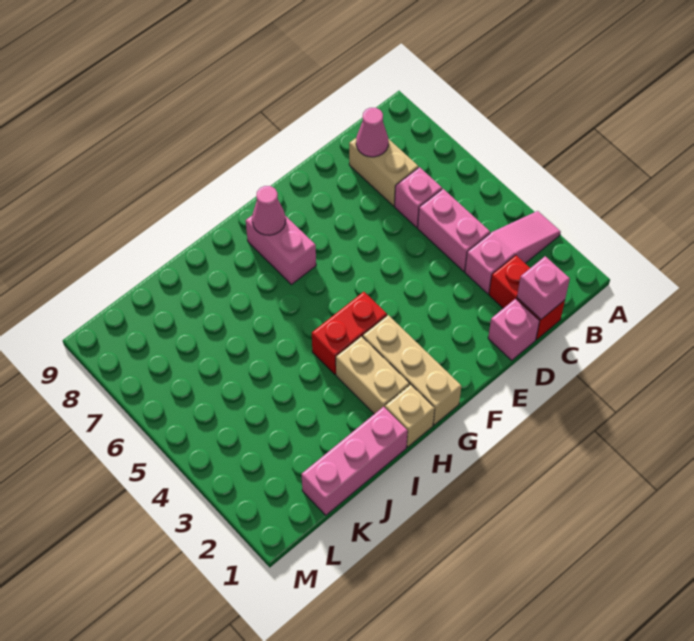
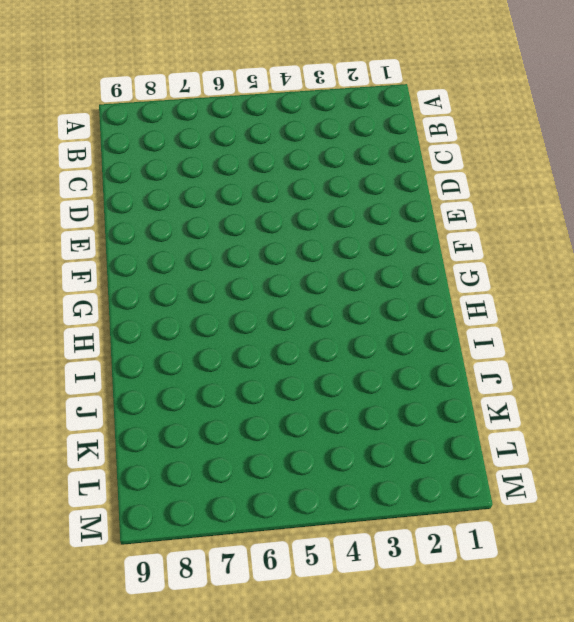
none -> pink 1x3 slope [465,211,561,294]
none -> red 1x2 brick [489,255,565,339]
none -> pink 1x2 brick [418,189,490,271]

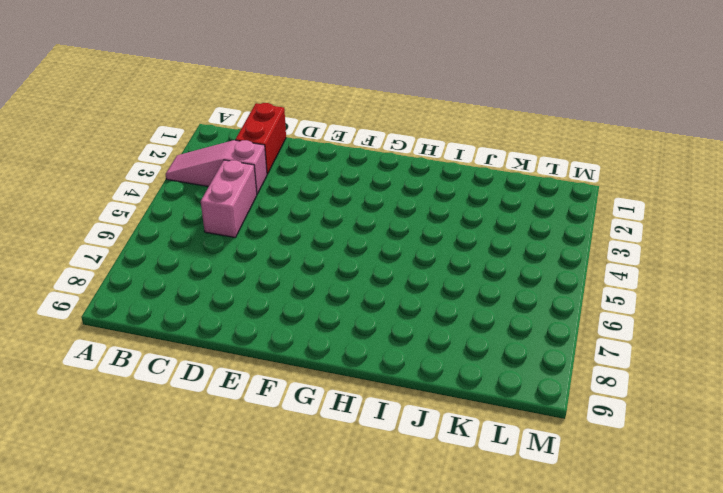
none -> pink 1x1 brick [395,167,442,227]
none -> tan 1x2 brick [349,138,418,206]
none -> pink 1x1 brick [488,299,540,360]

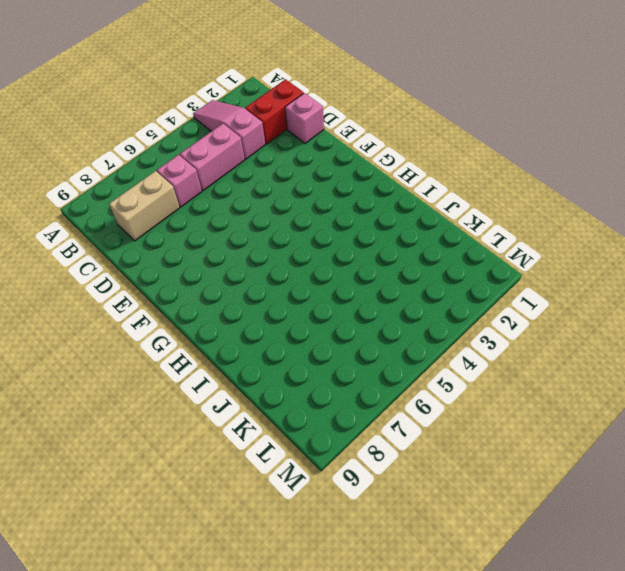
none -> tan 1x3 brick [363,315,461,425]
none -> red 1x2 brick [312,292,387,374]
none -> pink 1x2 brick [246,216,316,285]

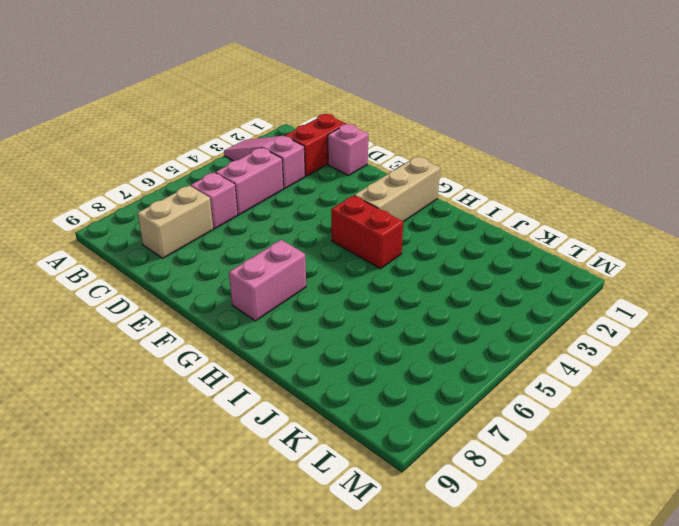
none -> tan 1x1 brick [385,385,435,447]
none -> tan 1x2 brick [336,336,410,414]
none -> pink 1x3 brick [302,407,408,515]

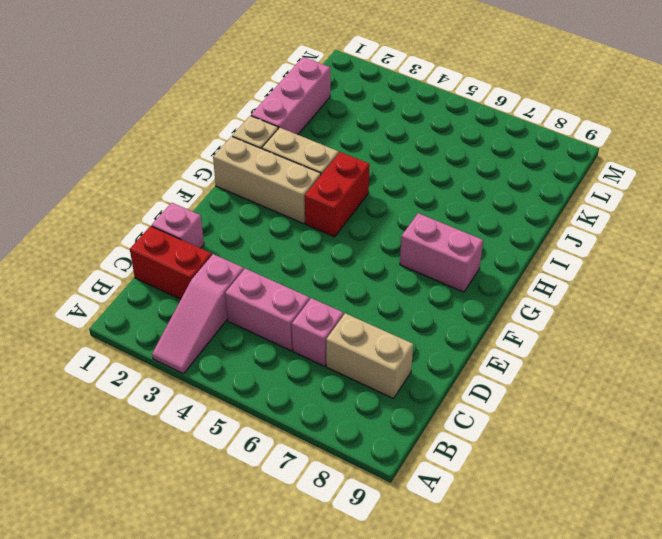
none -> pink 1x1 brick [517,256,570,319]
none -> pink 1x1 cone [356,108,389,157]
none -> pink 1x1 cone [252,186,286,235]

